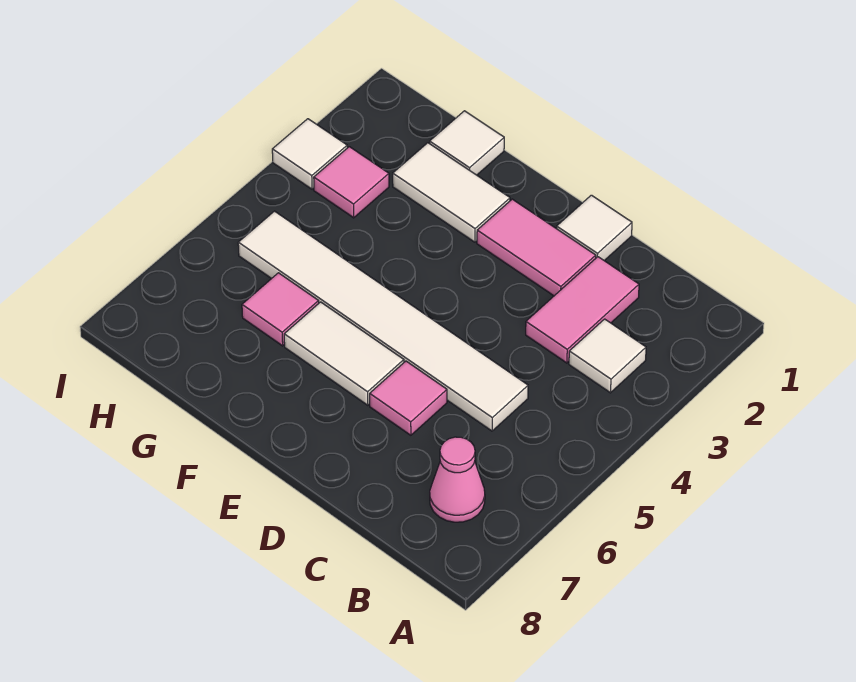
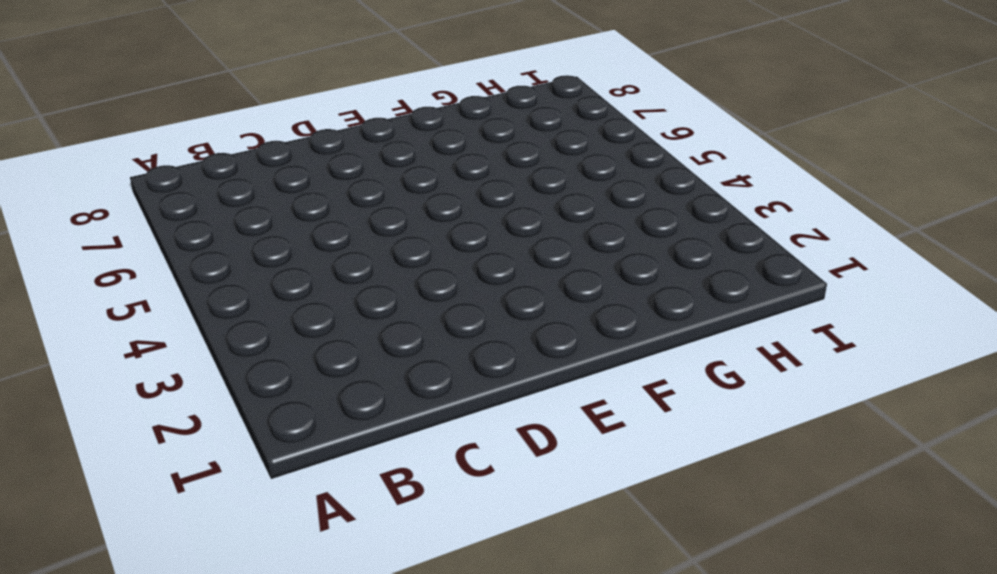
none -> white 1x1 tile [569,319,646,393]
none -> pink 1x1 cone [430,437,485,522]
none -> pink 1x2 tile [526,257,639,363]

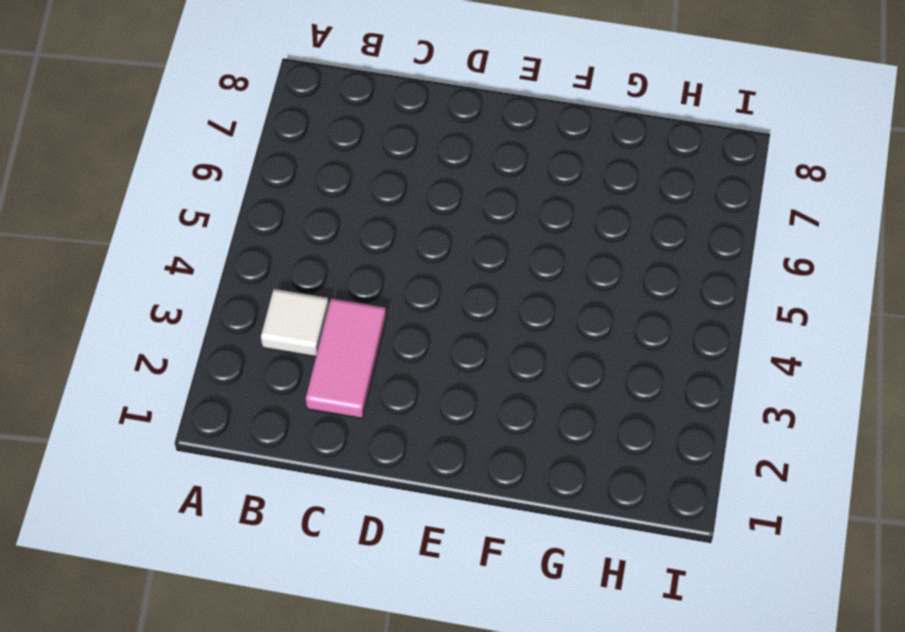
none -> pink 1x1 cone [430,437,485,522]
none -> white 1x6 tile [238,211,528,431]
none -> white 1x1 tile [557,195,632,261]

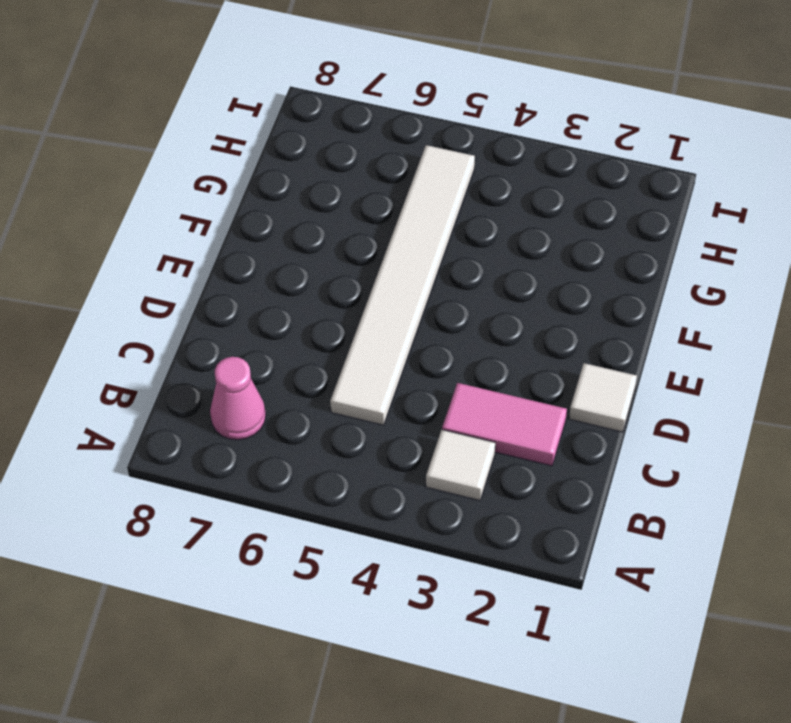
none -> pink 1x2 tile [477,199,596,296]
none -> pink 1x1 tile [370,361,447,435]
none -> white 1x2 tile [284,302,404,405]

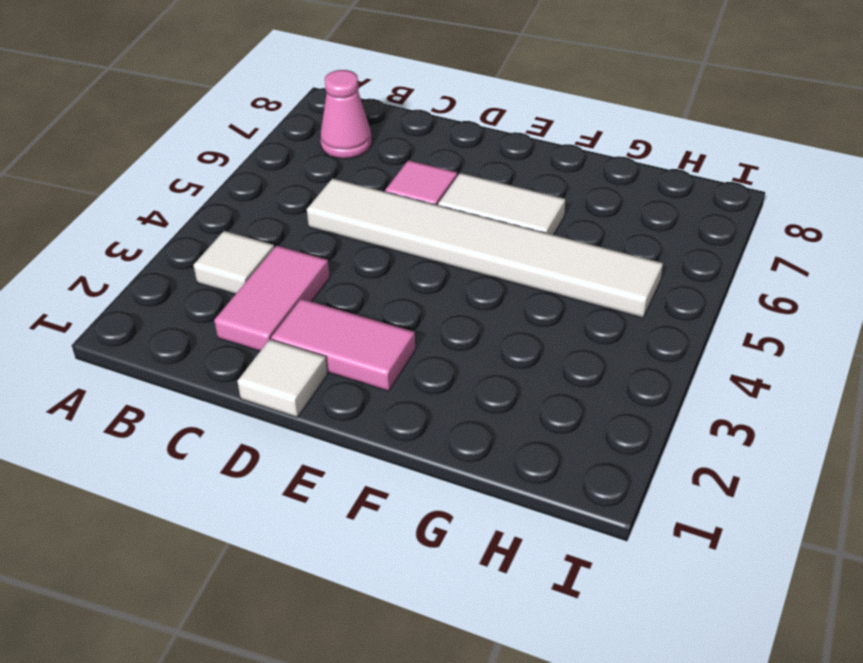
none -> white 1x2 tile [393,143,510,242]
none -> white 1x1 tile [430,111,504,175]
none -> pink 1x1 tile [242,273,319,346]

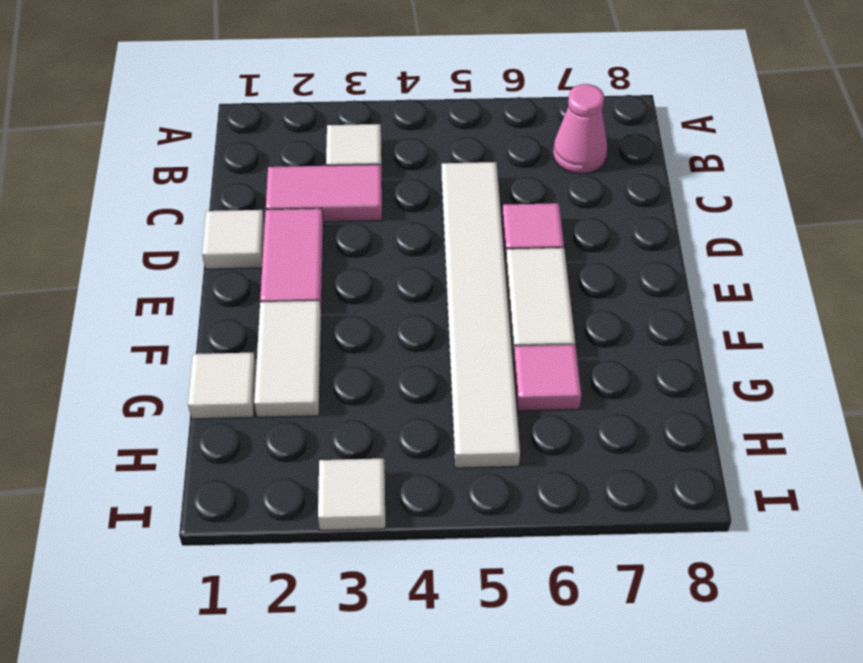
none -> pink 1x1 tile [314,147,389,218]

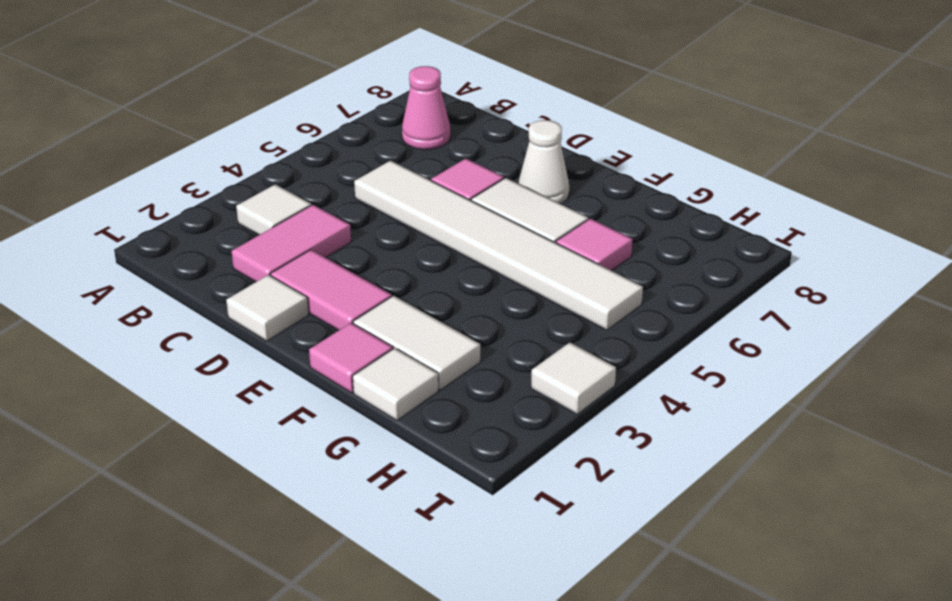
white 1x1 cone [518,120,569,204] -> none
pink 1x1 tile [309,323,393,393] -> pink 1x1 tile moved to [314,147,389,218]

